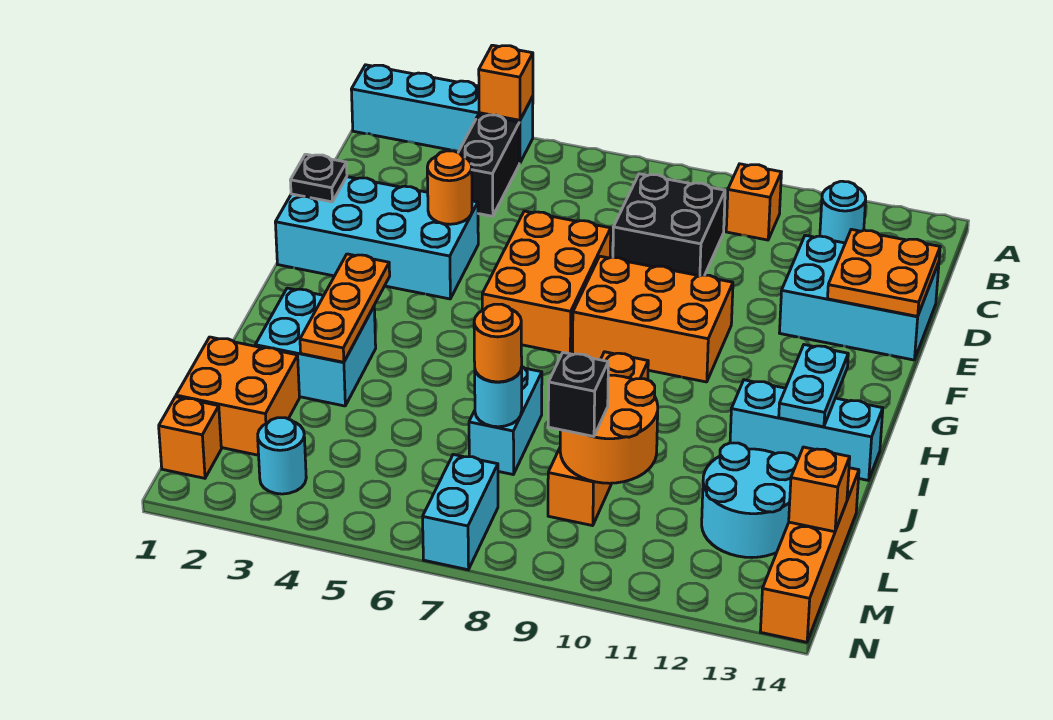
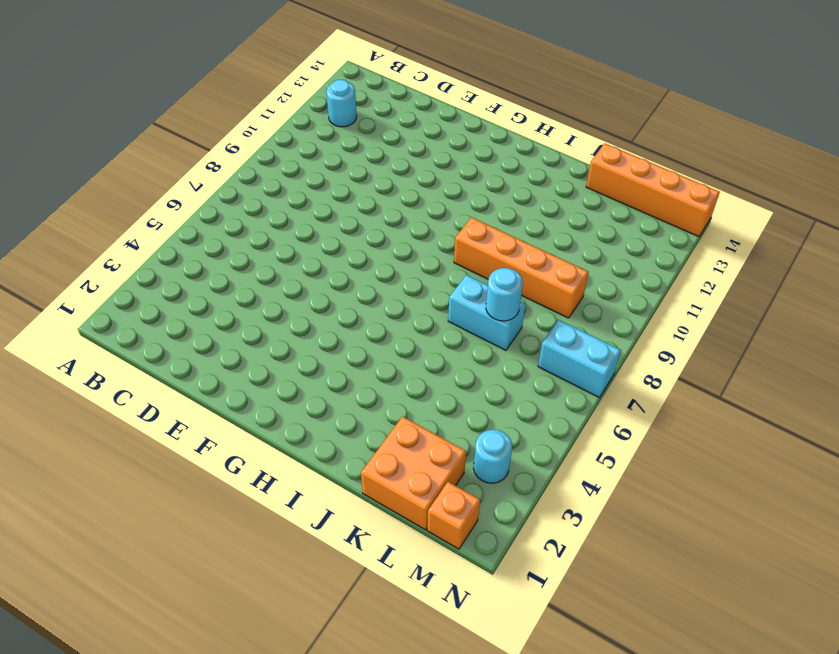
none -> cyan 1x4 brick [351,65,533,163]
none -> black 1x2 brick [458,115,519,216]
none -> orange 1x1 brick [726,164,781,240]
none -> black 2x2 brick [613,174,725,276]

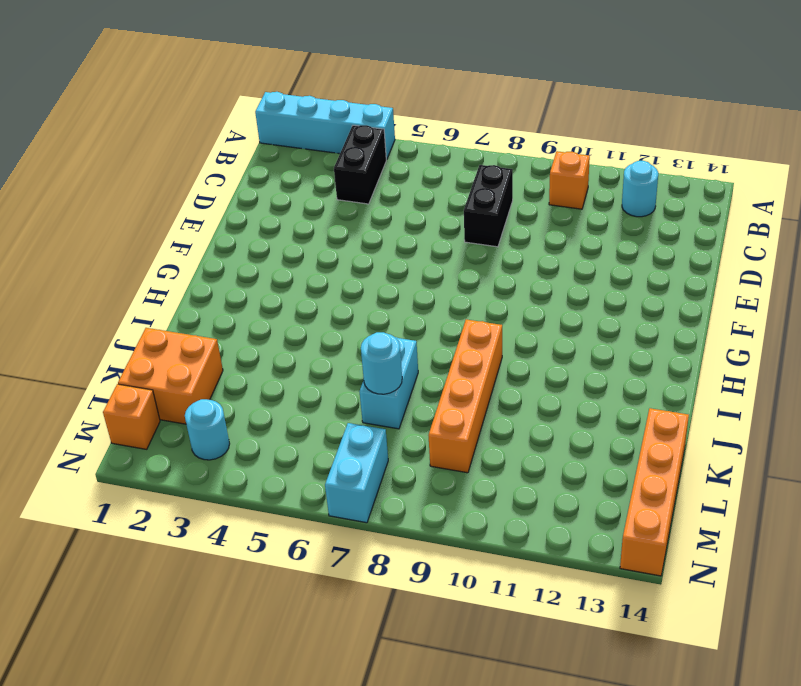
black 1x2 brick [464,165,513,247] -> black 2x2 brick [613,174,725,276]
none -> cyan 2x3 brick [780,235,939,360]
none -> cyan 2x4 brick [275,177,478,299]
none -> orange 2x3 brick [482,211,611,354]
none -> orange 2x3 brick [573,256,733,382]

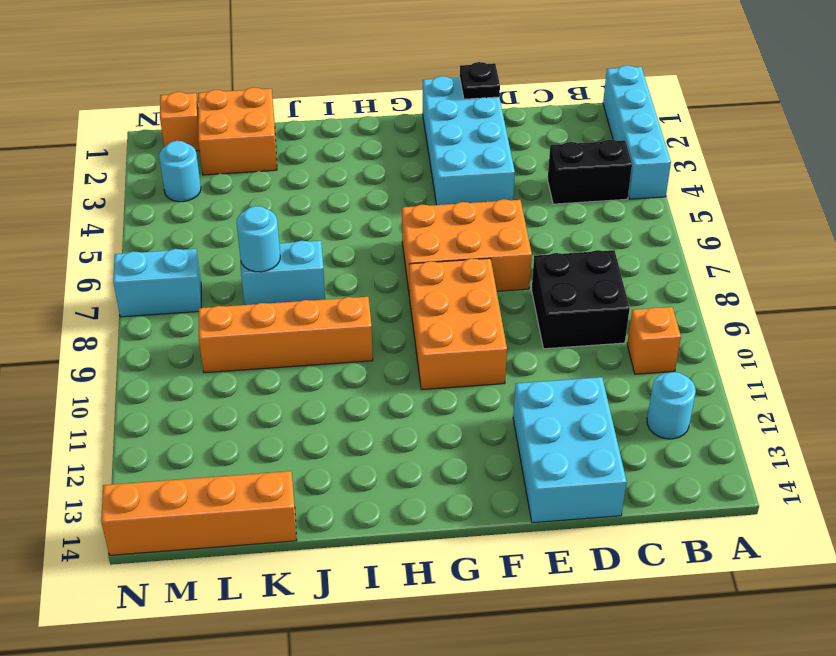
none -> cyan 2x2 brick [255,288,376,406]
none -> cyan 1x3 brick [730,380,883,480]
none -> cyan 2x2 round brick [702,443,797,558]
none -> orange 1x1 brick [479,45,533,120]

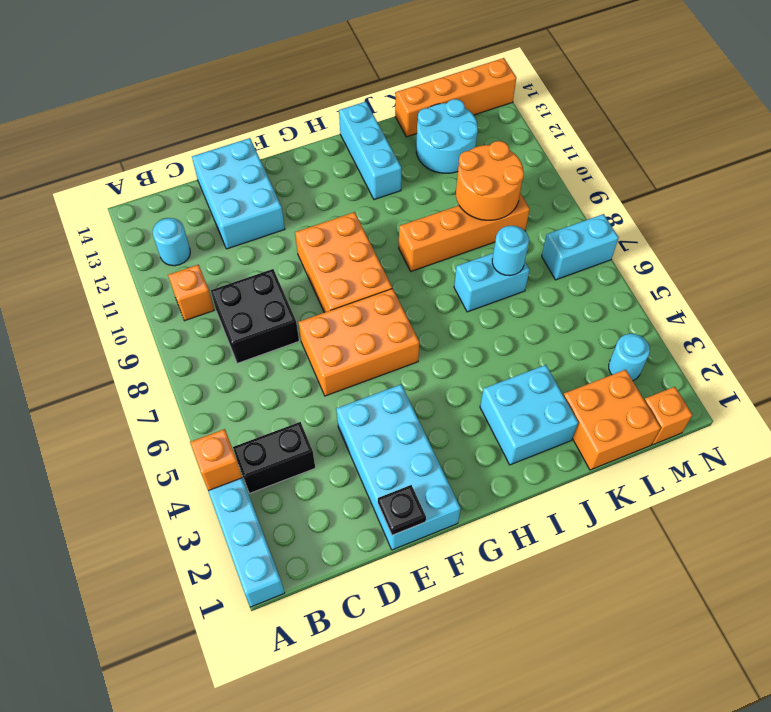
none -> orange 2x2 plate [827,229,940,316]
none -> orange 1x1 round brick [427,151,472,224]
none -> orange 1x3 plate [300,254,390,362]
none -> cyan 1x2 plate [779,345,848,427]

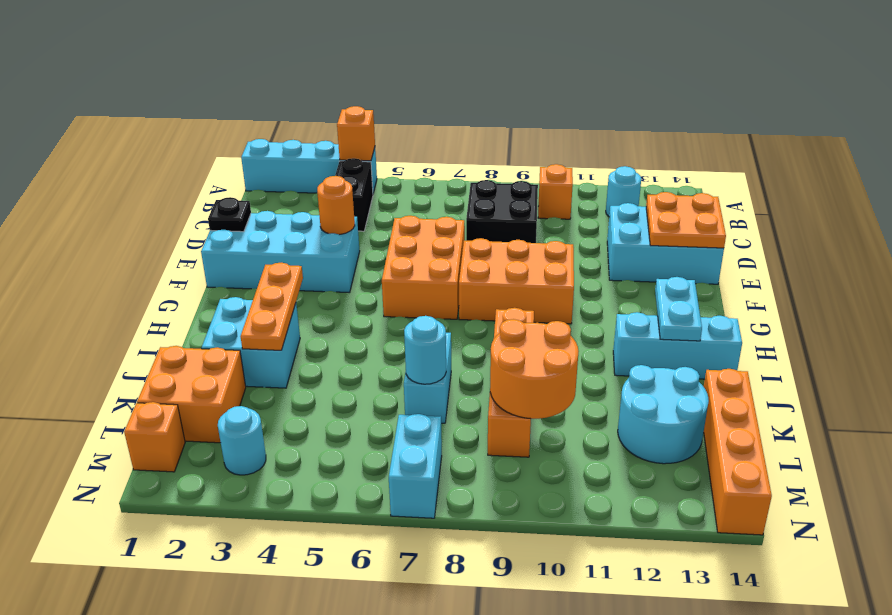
none -> orange 1x1 brick [789,447,850,532]
none -> orange 1x1 round brick [474,304,522,382]
none -> black 1x1 brick [548,353,608,436]

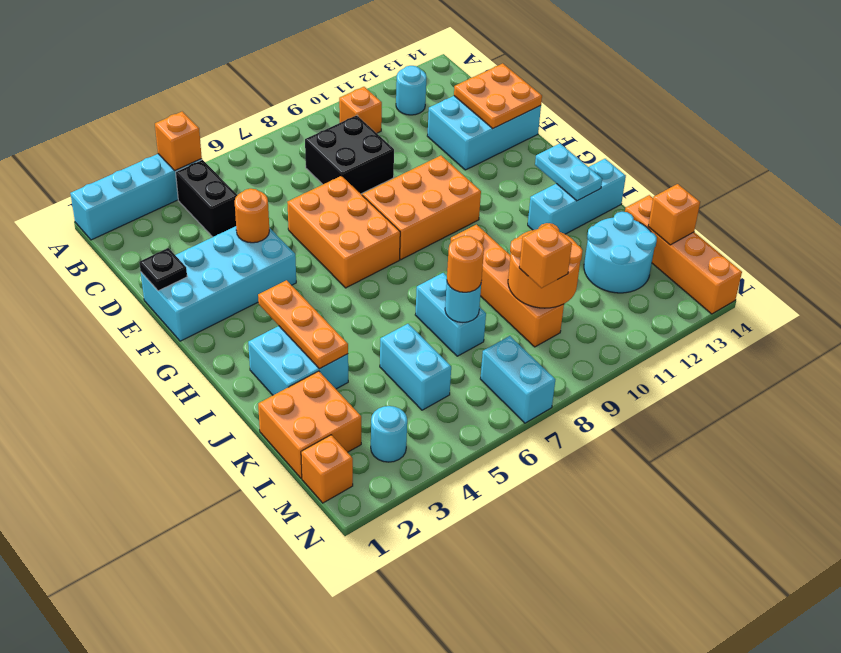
cyan 1x2 brick [380,324,451,410] -> none
orange 1x1 brick [519,223,572,288] -> black 1x1 brick [548,353,608,436]

